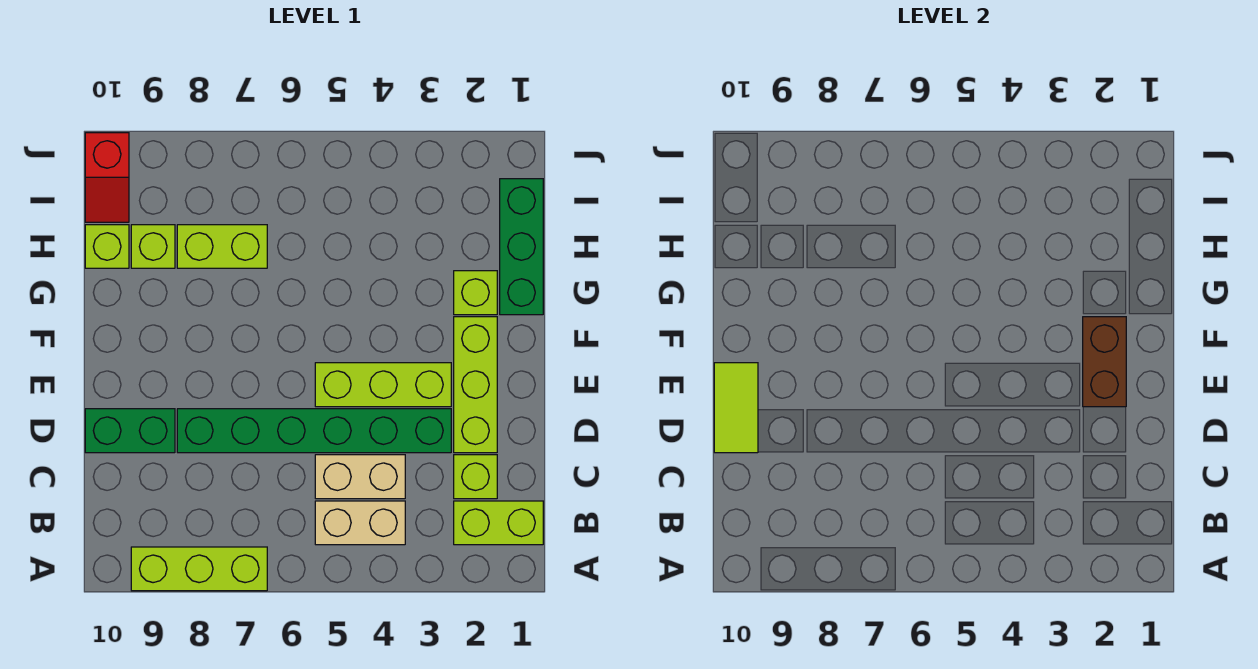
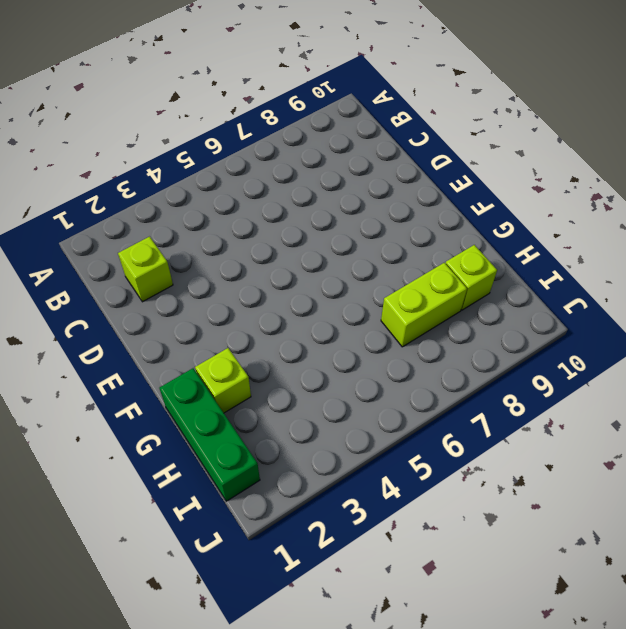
none -> lime 1x3 brick [131,547,267,591]
none -> lime 1x2 brick [454,501,543,545]
none -> tan 1x2 brick [315,501,405,545]

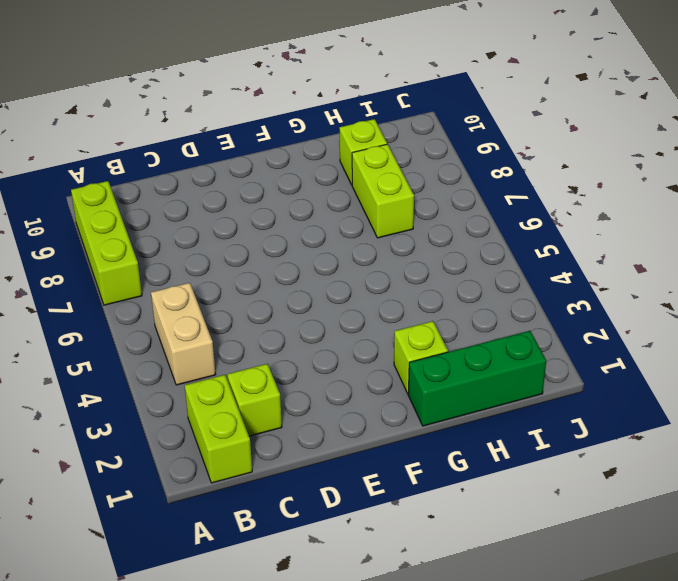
none -> tan 1x2 brick [315,455,405,499]
none -> lime 1x3 brick [454,317,497,453]
none -> green 1x6 brick [177,409,451,453]

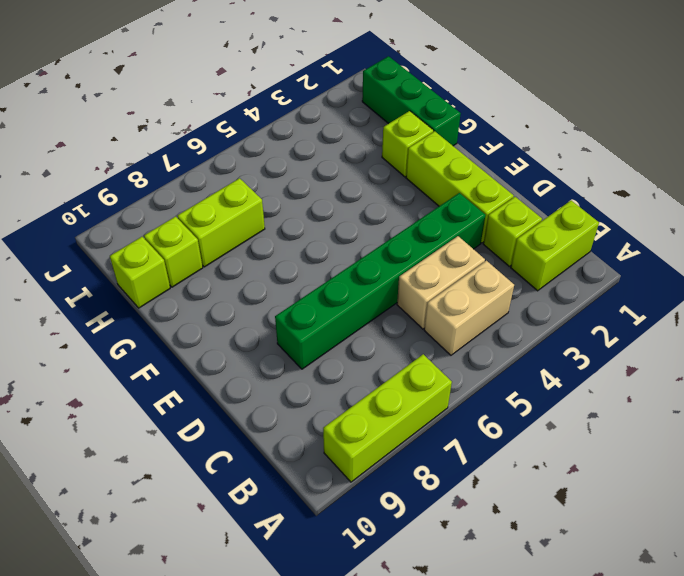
none -> green 1x2 brick [85,409,175,453]
none -> lime 1x3 brick [315,363,451,407]
none -> red 1x2 slope [85,133,129,222]

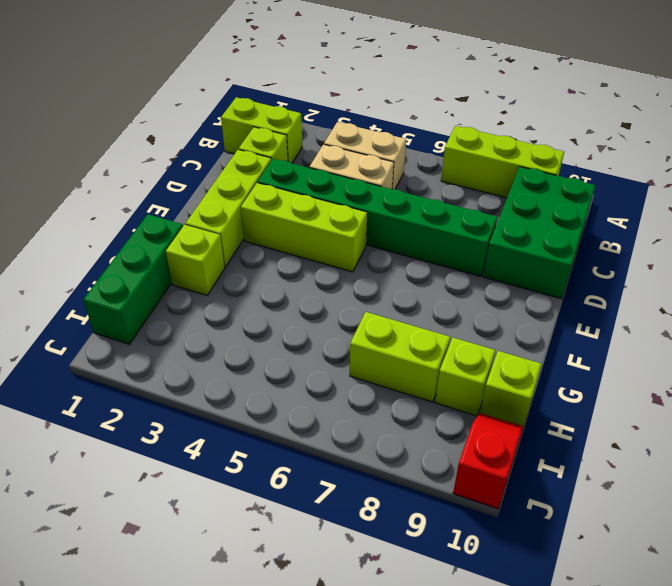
green 2x3 brick [483,167,596,299] -> green 1x2 brick [85,409,175,453]
none -> lime 1x2 tile [714,363,758,453]
none -> brown 1x2 brick [1083,317,1126,407]

